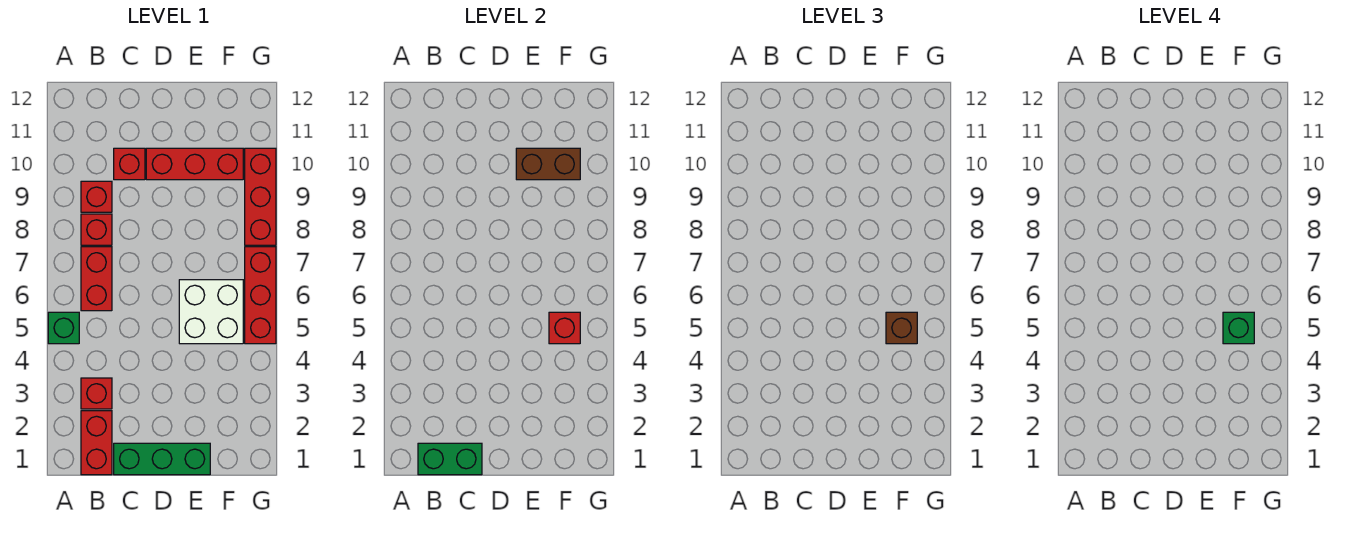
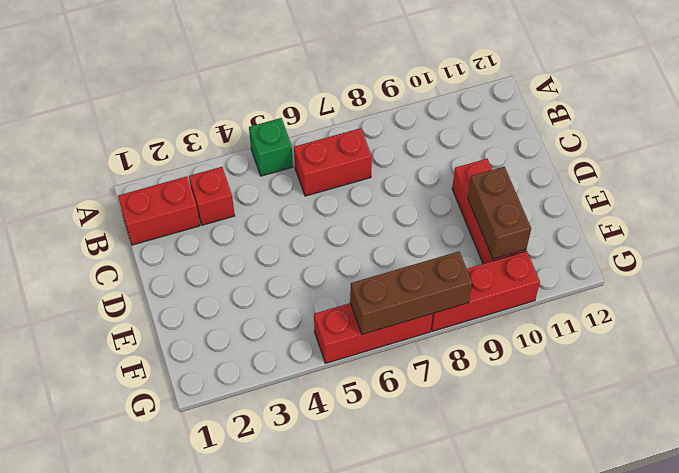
brown 1x3 brick [350,252,472,334] -> none
none -> red 1x1 brick [81,214,112,245]
none -> red 1x1 brick [81,181,112,212]
none -> green 1x3 brick [114,443,210,475]

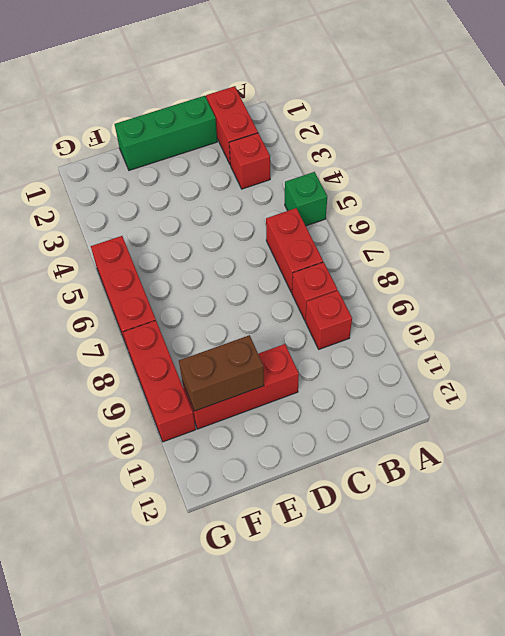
none -> red 1x1 brick [114,148,145,180]
none -> white 2x2 brick [179,280,243,344]
none -> green 1x2 brick [418,443,482,475]

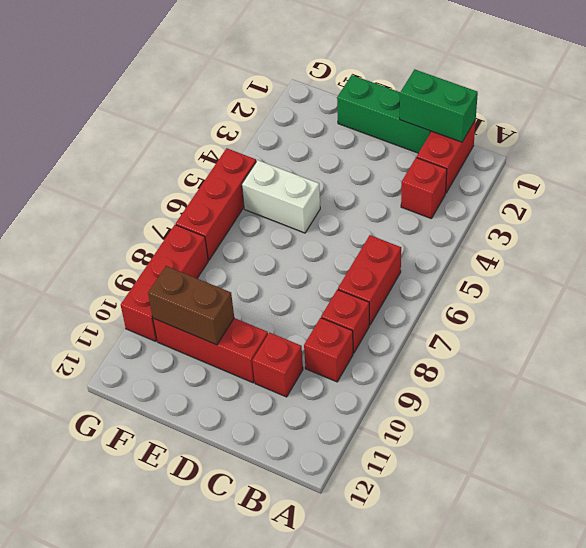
white 1x2 brick [242,160,320,233] -> white 2x2 brick [179,280,243,344]
none -> green 1x1 brick [48,312,79,344]
none -> red 1x1 brick [549,312,580,344]
none -> brown 1x1 brick [886,312,917,344]

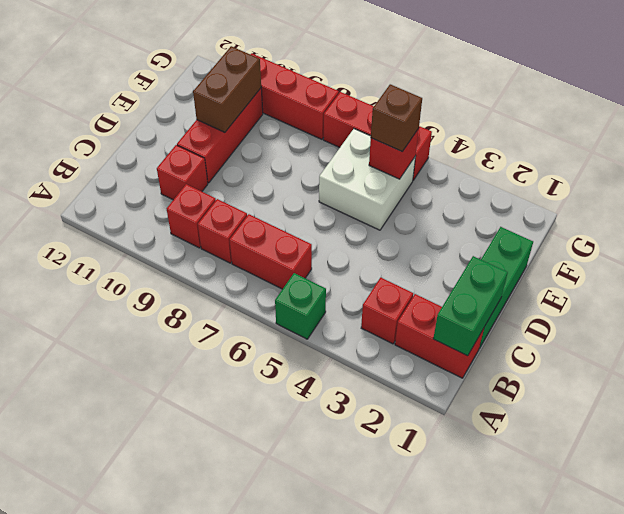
none -> green 1x1 brick [1223,312,1254,344]

